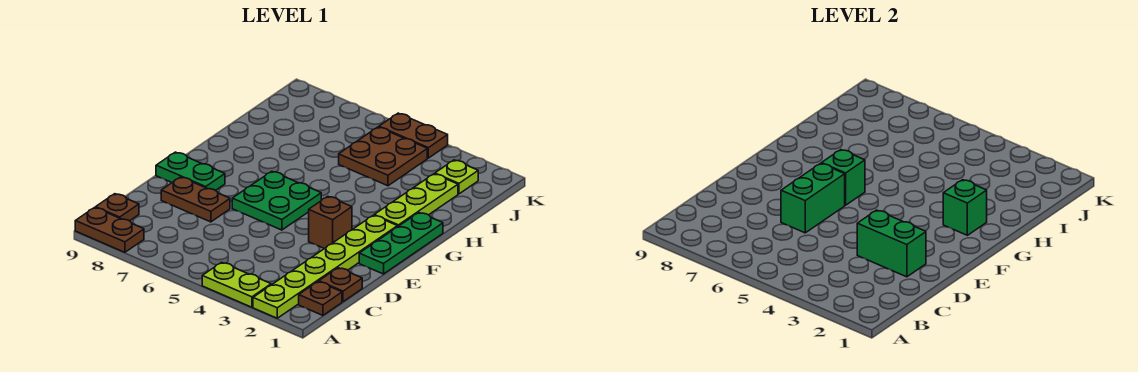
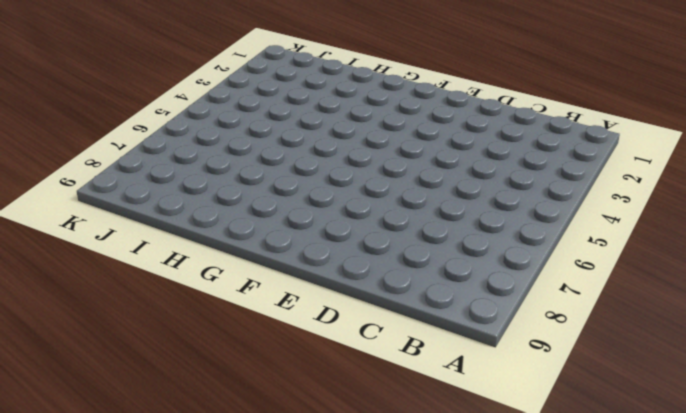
none -> lime 1x6 plate [253,215,398,318]
none -> lime 1x2 plate [202,262,271,307]
none -> brown 1x2 plate [75,207,144,252]

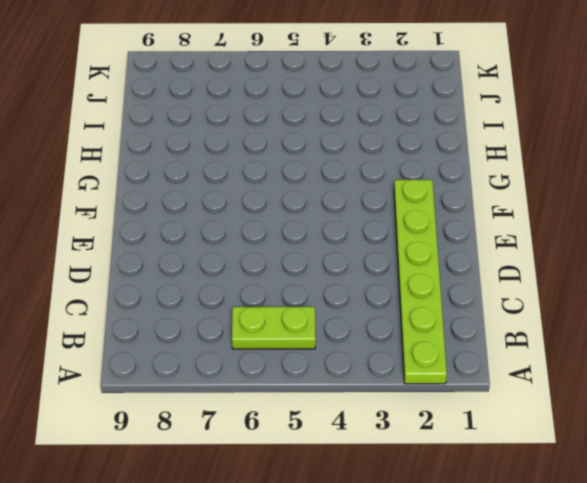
lime 1x2 plate [232,307,316,349] -> lime 1x2 plate moved to [202,262,271,307]
none -> brown 1x2 plate [75,207,144,252]
none -> brown 1x1 plate [299,282,342,315]
none -> brown 1x1 plate [96,194,139,221]

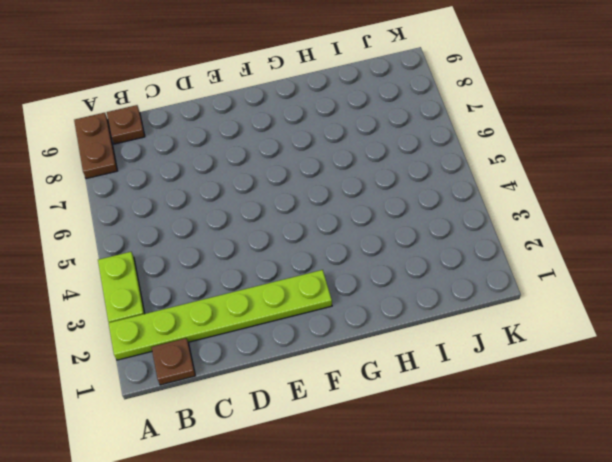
none -> brown 1x1 plate [319,268,362,302]
none -> brown 1x2 plate [161,177,230,222]
none -> green 1x3 plate [359,213,443,274]

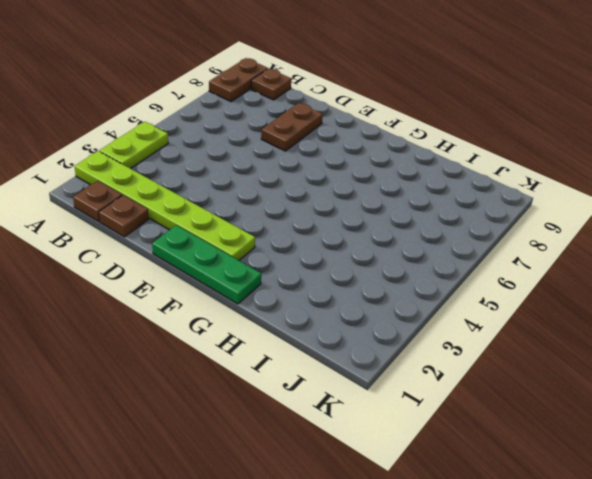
none -> brown 1x1 brick [309,196,352,249]
none -> green 2x2 plate [232,171,321,230]
none -> green 1x2 plate [156,152,225,191]

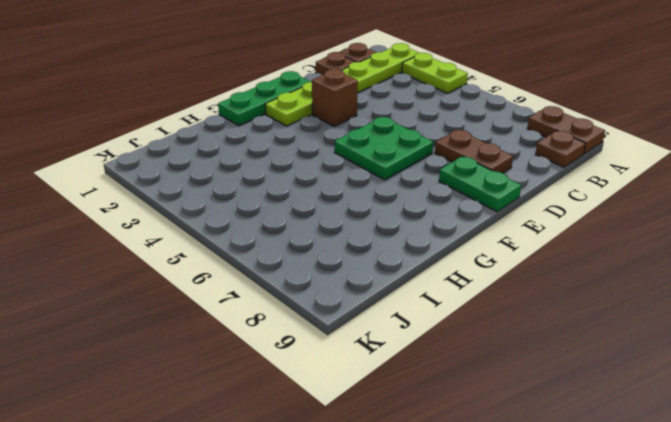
none -> lime 1x3 plate [374,174,458,226]
none -> brown 2x2 plate [339,127,427,186]
none -> lime 1x1 plate [435,160,478,194]

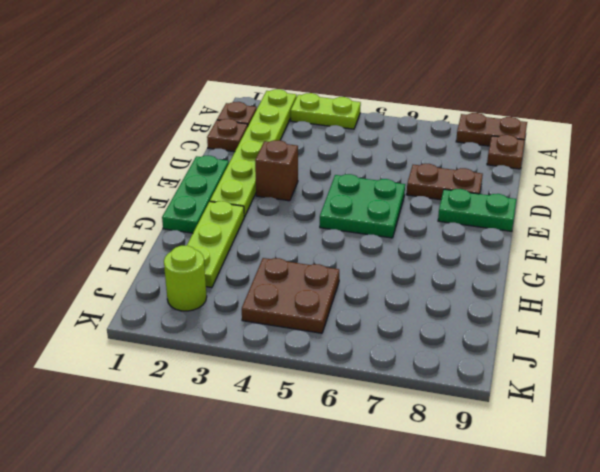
lime 1x1 round brick [164,246,207,311] -> lime 1x1 plate [435,160,478,194]
none -> brown 1x2 plate [379,113,448,158]
none -> green 1x2 brick [857,210,926,277]
none -> green 1x2 brick [781,163,845,233]

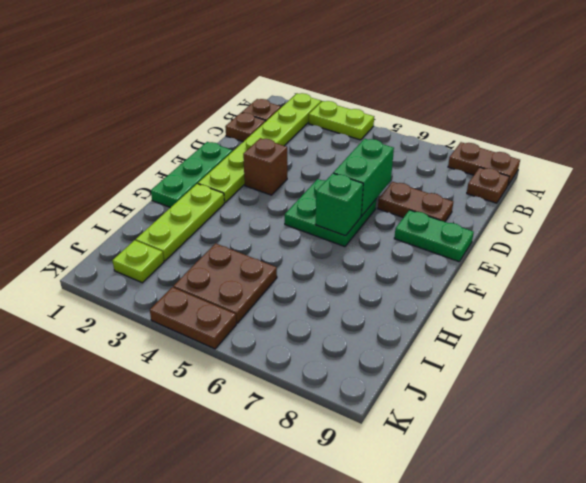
none -> green 1x2 brick [857,210,926,277]
none -> green 1x1 brick [943,180,987,235]

